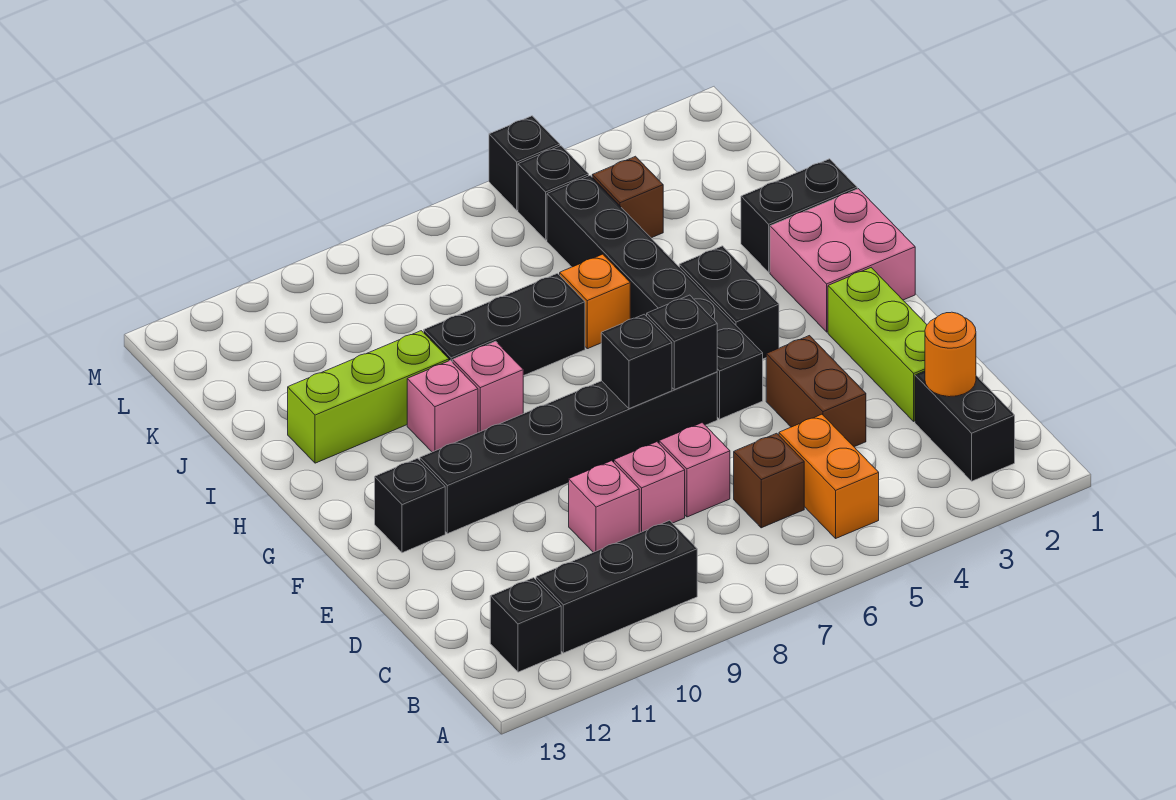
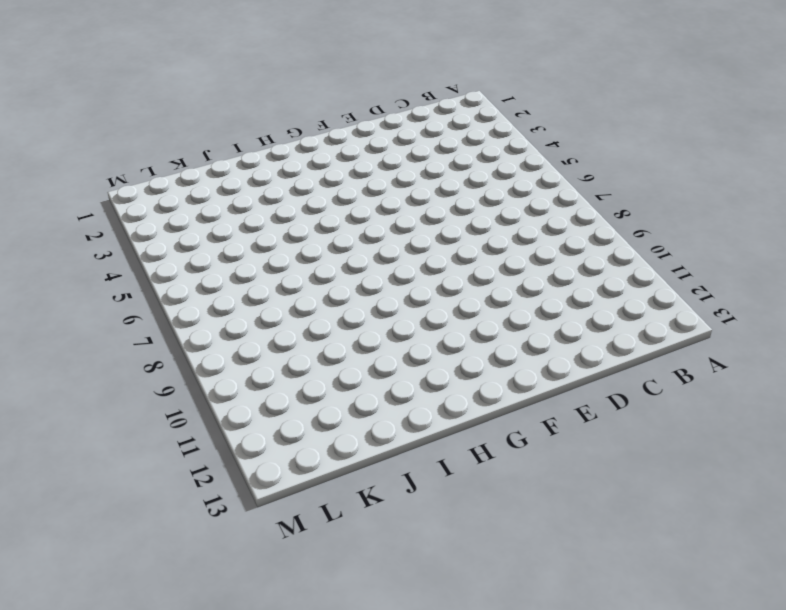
none -> black 1x2 brick [915,371,1015,481]
none -> orange 1x2 brick [779,414,879,538]
none -> black 1x3 brick [536,520,697,653]

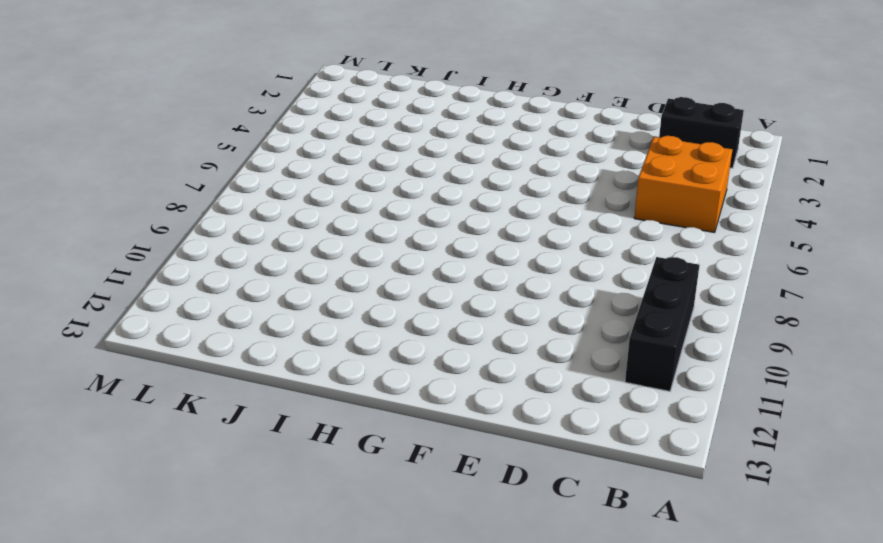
orange 2x2 brick [634,136,733,233] -> orange 1x2 brick [779,414,879,538]
none -> black 1x1 brick [490,578,561,672]
none -> brown 1x1 brick [734,433,804,528]
none -> lime 1x3 brick [828,268,927,421]

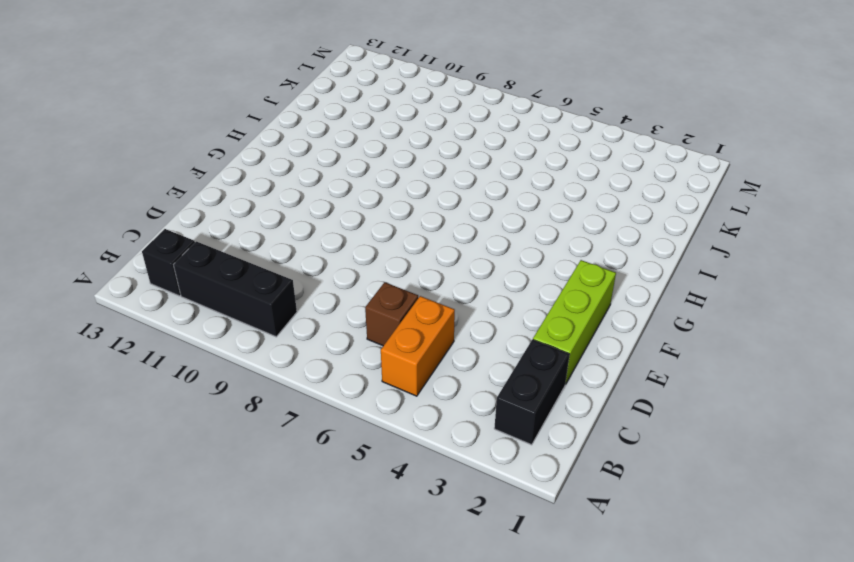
none -> brown 1x2 brick [766,336,866,447]
none -> pink 1x1 brick [659,423,730,517]
none -> pink 1x1 brick [614,442,685,533]

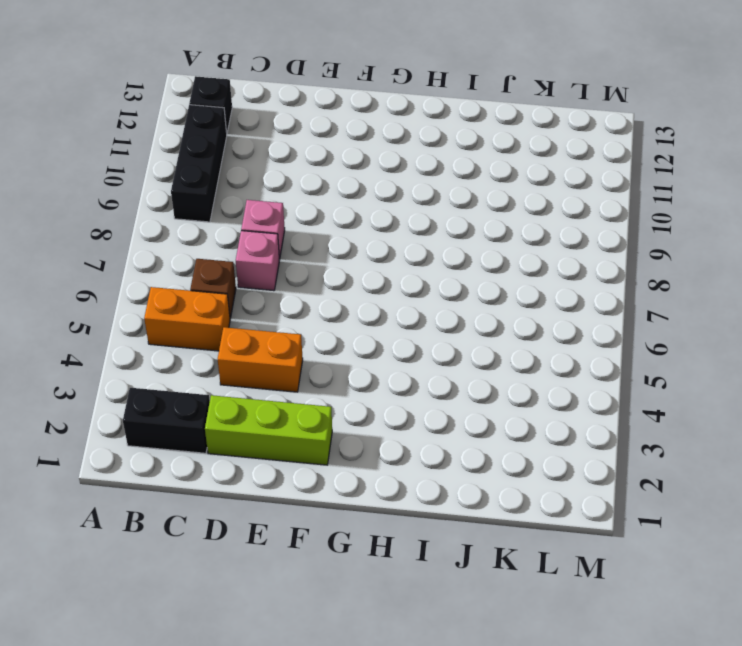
orange 1x2 brick [218,327,303,392] -> brown 1x2 brick [766,336,866,447]
none -> pink 1x1 brick [569,461,639,552]
none -> black 1x6 brick [547,176,763,419]
none -> black 1x6 brick [420,372,717,534]

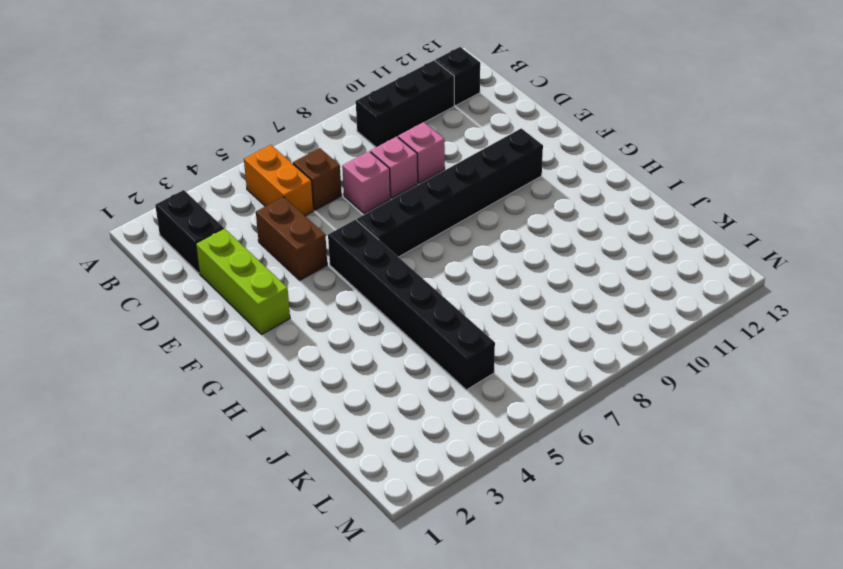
none -> black 1x1 brick [375,458,445,553]
none -> pink 2x2 brick [770,189,915,332]
none -> black 1x2 brick [679,246,779,359]

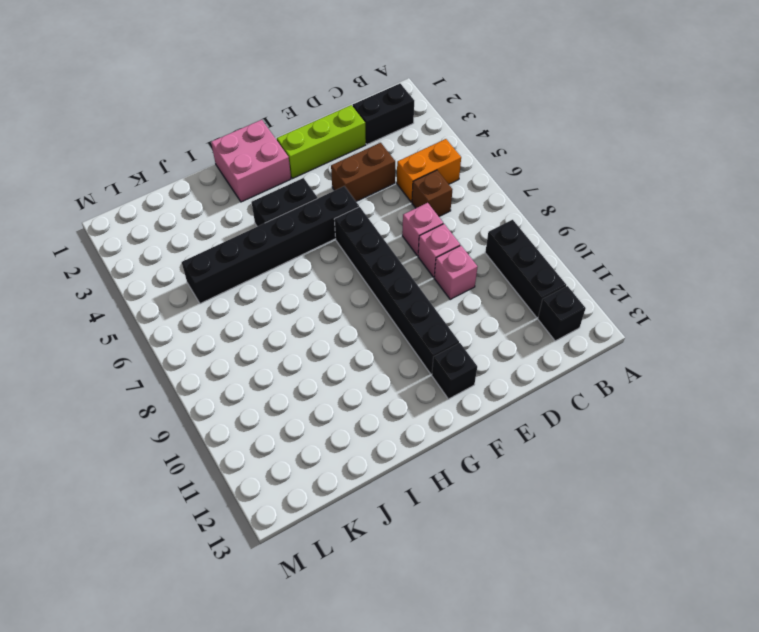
none -> pink 1x1 brick [453,341,523,433]
none -> pink 1x1 brick [407,360,478,452]
none -> black 1x2 brick [741,159,857,272]

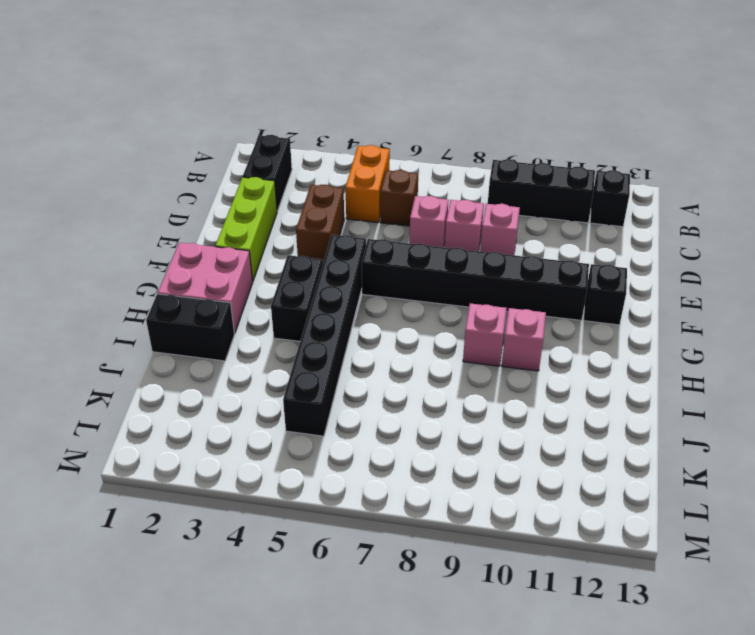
none -> orange 1x1 brick [560,254,630,349]
none -> black 1x3 brick [424,273,585,376]
none -> lime 1x3 brick [288,331,449,463]

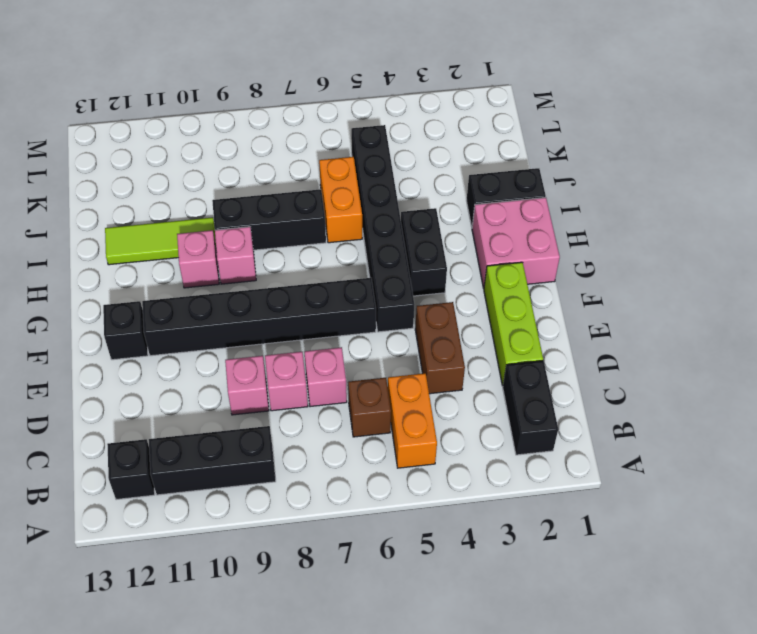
orange 1x2 brick [319,157,362,243] -> orange 1x1 brick [560,254,630,349]
lime 1x3 tile [105,217,216,265] -> lime 1x3 brick [288,331,449,463]
none -> brown 1x1 brick [592,156,663,238]
none -> black 1x1 brick [518,146,589,240]
none -> black 1x1 brick [489,116,560,210]

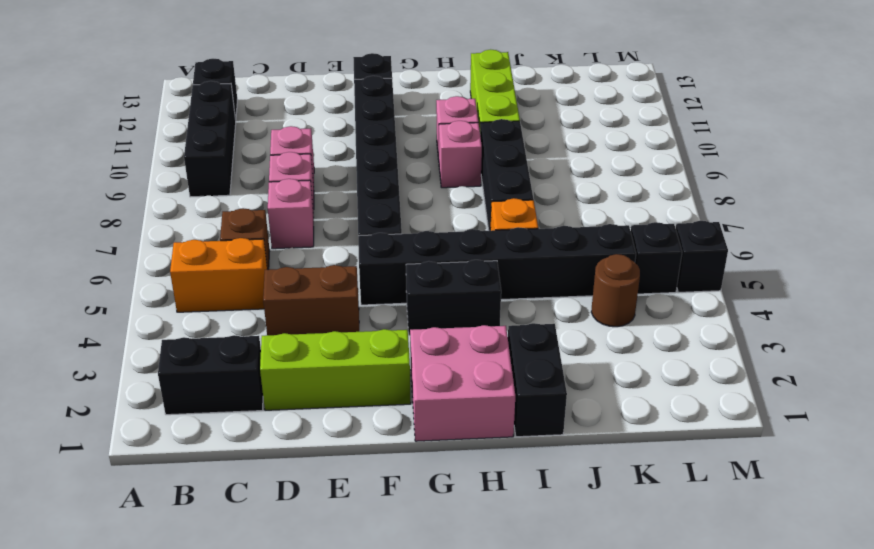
brown 1x1 round brick [591,254,640,327] -> brown 1x1 brick [592,156,663,238]
none -> orange 1x1 round brick [925,312,976,397]
none -> black 1x1 brick [647,295,717,390]
none -> black 1x1 brick [601,314,672,409]

